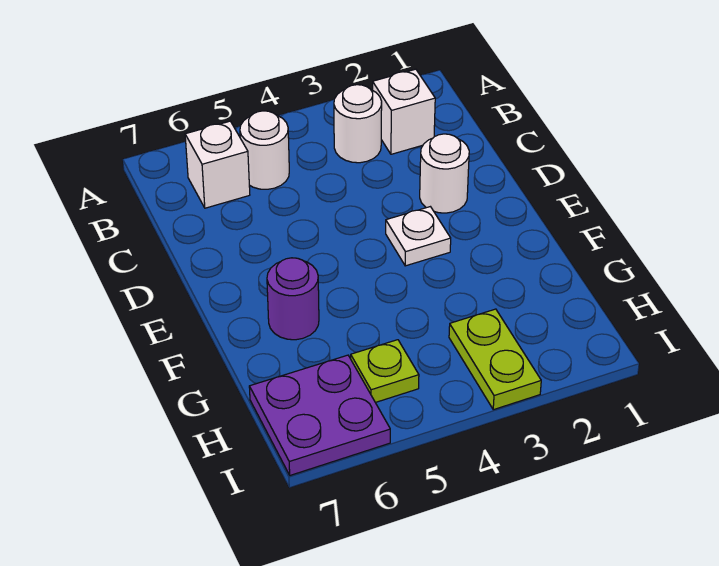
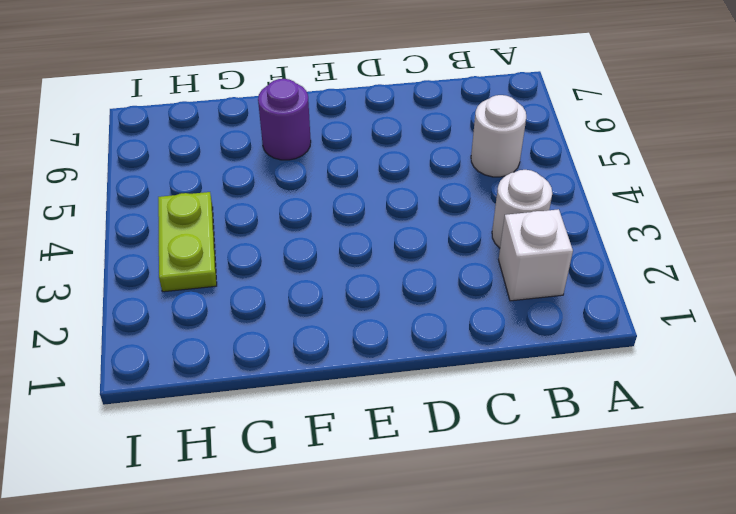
lime 1x2 plate [158,192,217,292] -> lime 1x2 plate turned to [449,309,541,410]
none -> white 1x1 brick [185,121,250,208]
none -> white 1x1 round brick [420,134,469,213]

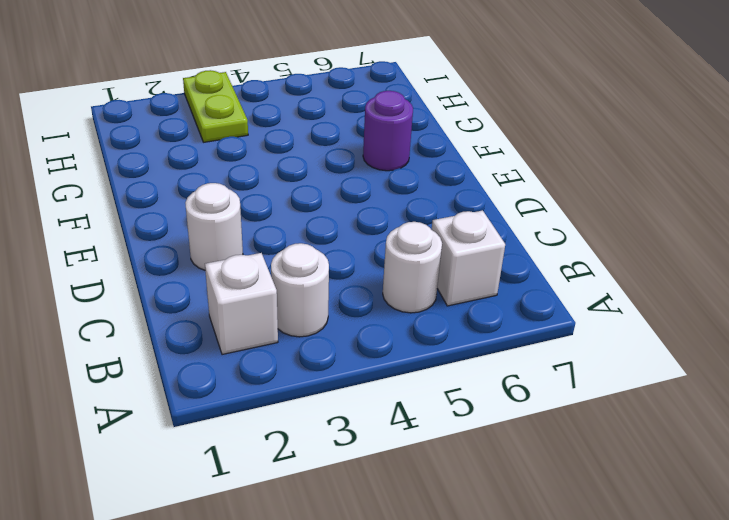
none -> white 1x1 plate [386,207,451,266]
none -> lime 1x1 plate [351,340,419,403]

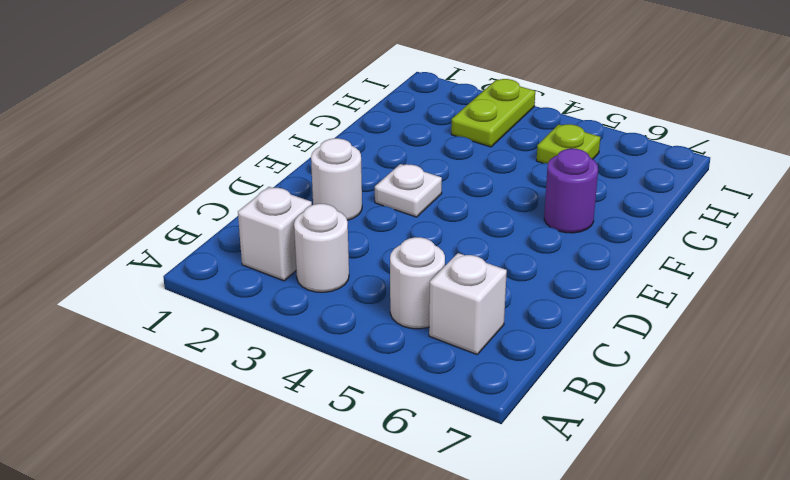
none -> purple 2x2 plate [249,355,390,475]

